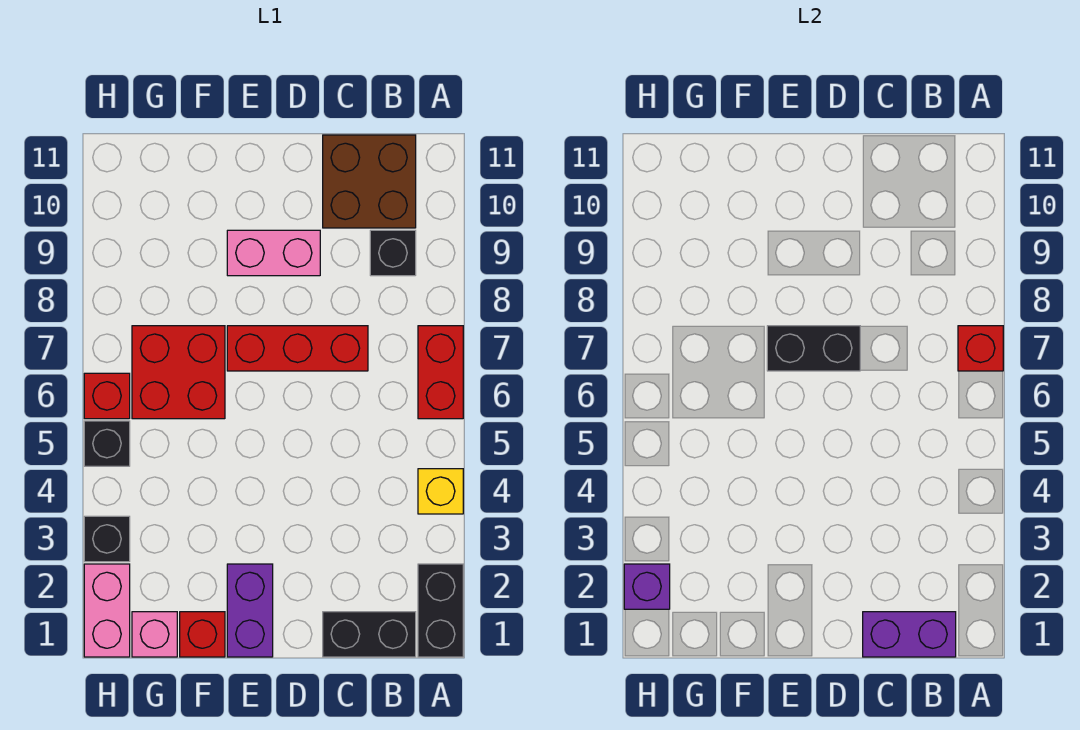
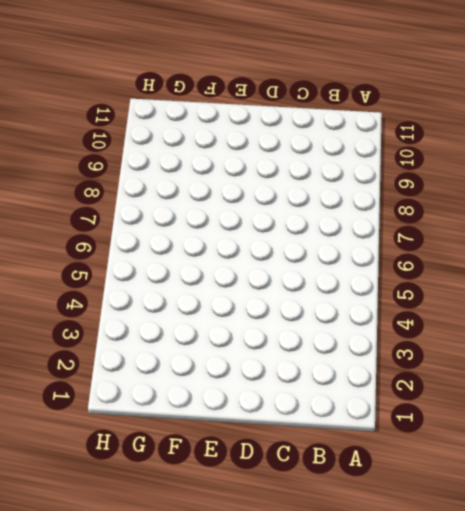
none -> black 1x2 brick [418,564,463,657]
none -> yellow 1x1 brick [418,469,463,514]
none -> red 1x2 brick [418,326,463,419]

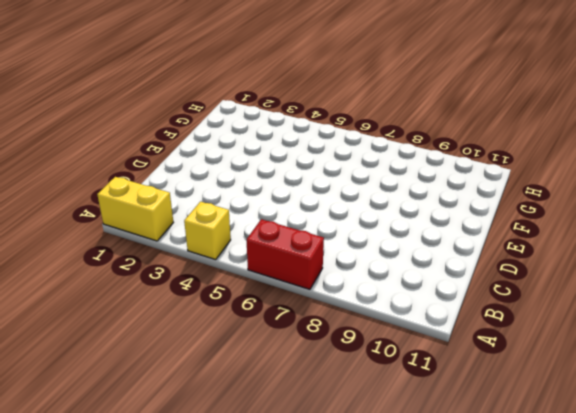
yellow 1x2 brick [97,177,173,241] -> black 1x2 brick [418,564,463,657]
none -> black 1x2 brick [323,612,416,657]
none -> black 1x1 brick [370,230,416,276]
none -> brown 2x2 brick [323,135,416,228]

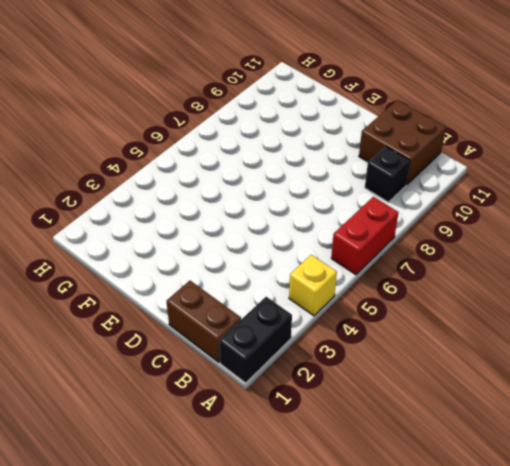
brown 1x2 brick [166,281,241,362] -> black 1x2 brick [323,612,416,657]
none -> red 1x3 brick [227,326,368,371]
none -> pink 1x2 brick [227,230,320,276]
none -> purple 1x2 brick [227,564,273,657]

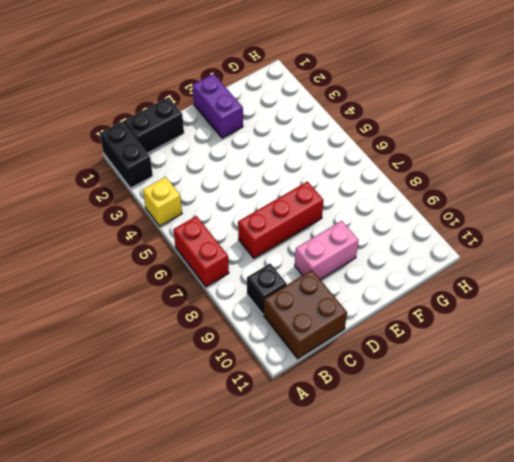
none -> red 1x1 brick [180,612,225,657]
none -> red 2x2 brick [132,326,225,419]
none -> pink 1x1 brick [132,612,177,657]

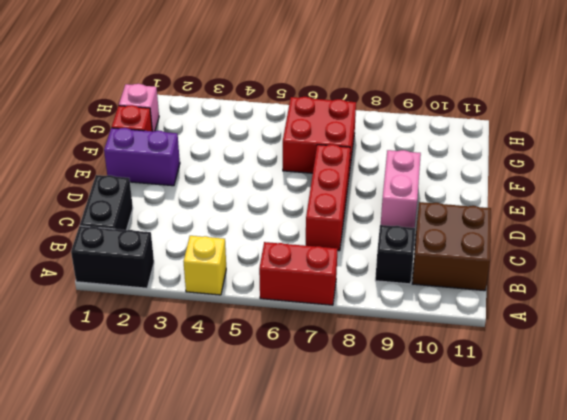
none -> pink 1x2 brick [84,564,130,657]
none -> black 1x1 brick [84,516,130,562]
none -> black 1x1 brick [84,421,130,466]

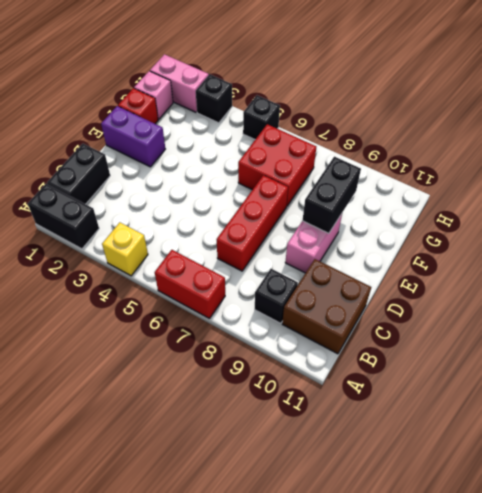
black 1x2 brick [302,157,361,233] -> black 1x2 brick moved to [767,326,860,371]
none -> red 1x1 brick [84,373,130,419]
none -> red 1x1 brick [958,326,1003,371]
none -> purple 1x2 brick [863,612,956,657]

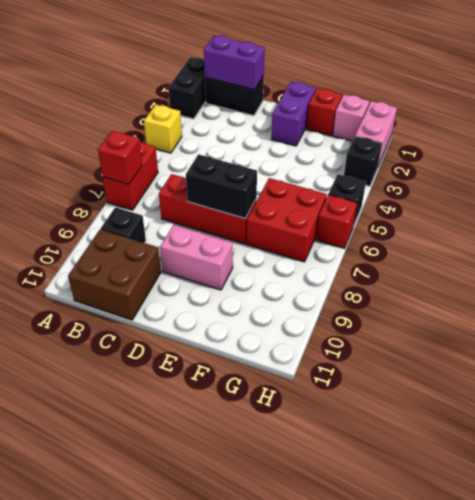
none -> purple 1x1 brick [624,564,670,609]

